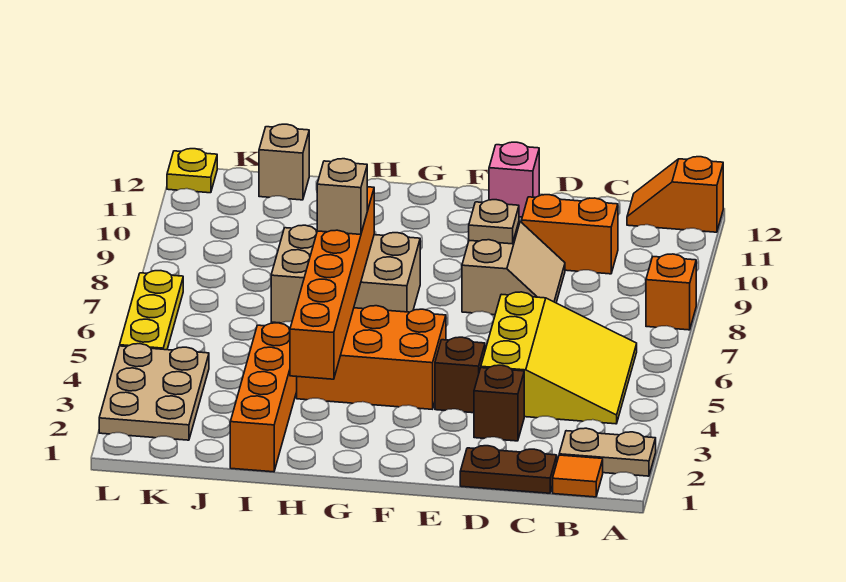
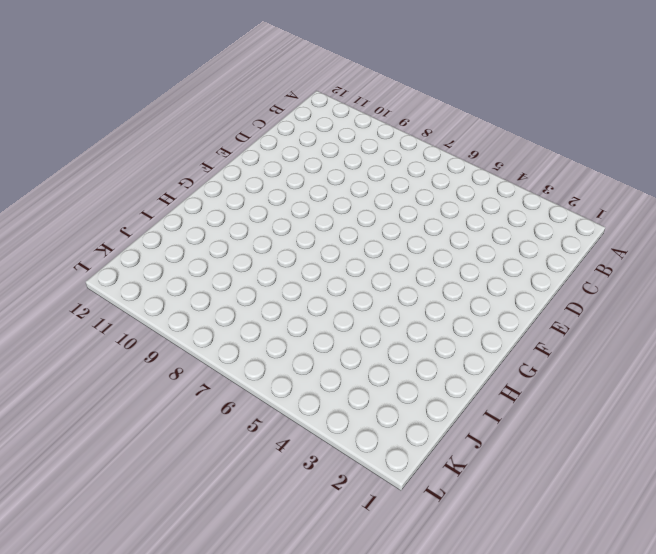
none -> tan 1x2 plate [559,428,656,476]
none -> orange 1x1 brick [646,254,696,330]
none -> orange 1x2 slope [627,157,723,232]

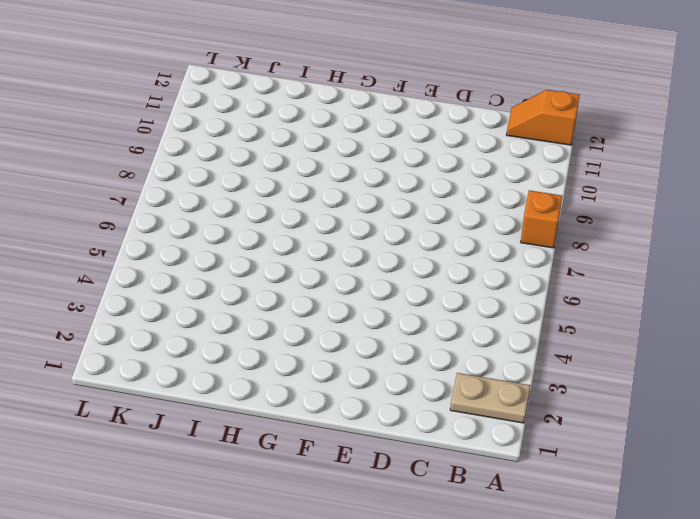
none -> orange 1x1 tile [553,455,603,497]
none -> yellow 3x3 slope [481,292,637,424]
none -> brown 1x2 plate [460,446,557,493]

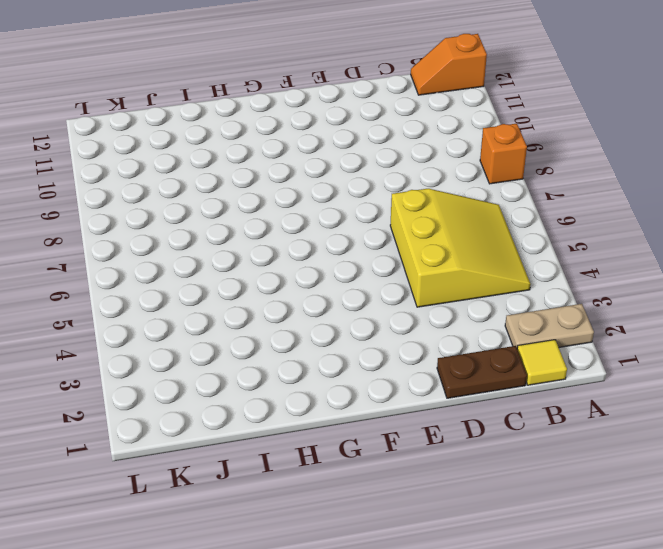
yellow 1x1 tile [517,340,567,385] -> orange 1x1 tile [553,455,603,497]
none -> orange 1x2 brick [522,195,618,274]
none -> brown 1x1 brick [474,365,524,441]
none -> tan 2x2 slope [462,221,565,315]

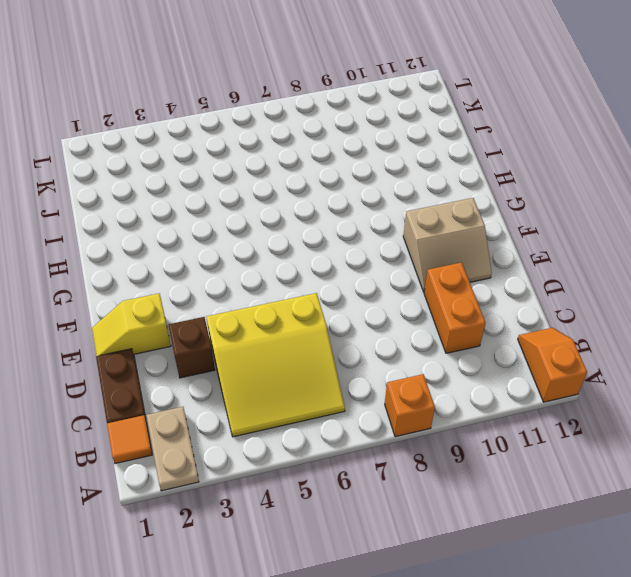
yellow 1x2 slope [92,293,171,356] -> none
tan 2x2 slope [403,198,492,292] -> tan 2x2 slope moved to [462,221,565,315]
none -> brown 1x1 brick [435,337,485,413]
none -> pink 1x1 brick [489,142,539,217]
none -> orange 2x3 brick [297,306,446,409]

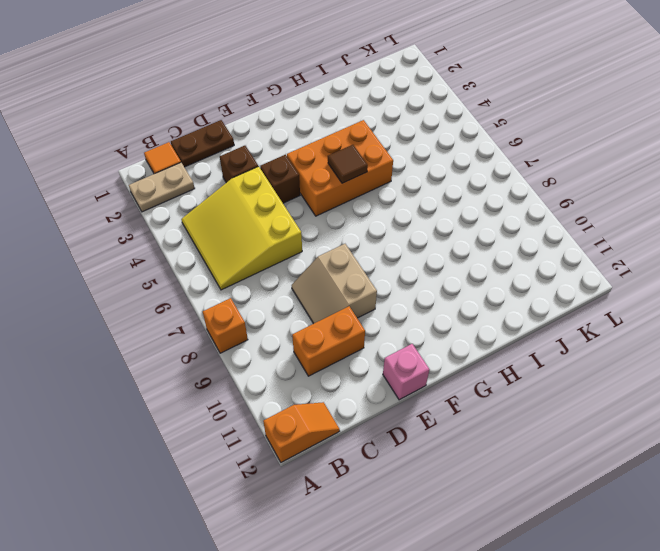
brown 1x1 tile [328,145,368,183] -> none
none -> tan 2x3 brick [271,225,420,323]
none -> orange 1x4 brick [230,323,297,472]
none -> tan 1x1 brick [259,124,309,200]

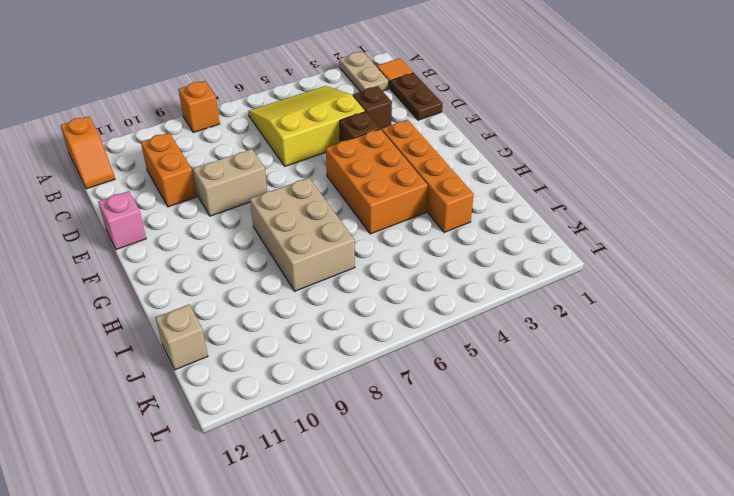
orange 1x4 brick [382,120,474,232] -> orange 1x4 brick turned to [230,323,297,472]
none -> tan 2x3 plate [99,344,209,440]
none -> yellow 1x3 plate [120,271,183,350]
none -> yellow 1x1 plate [167,149,217,193]

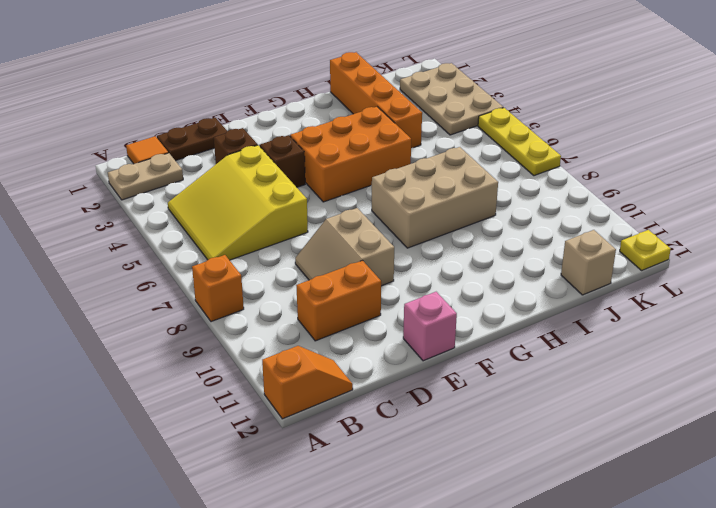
none -> tan 1x1 plate [469,200,519,244]
none -> orange 1x6 brick [290,187,374,379]
none -> tan 1x1 brick [317,159,367,234]

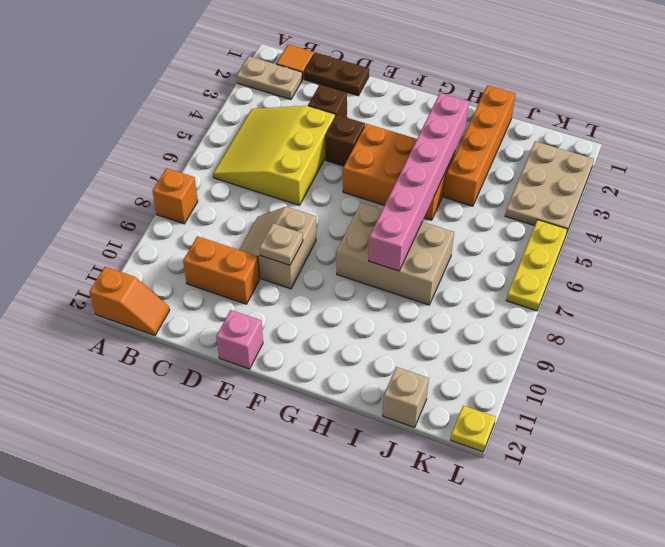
pink 1x6 brick [369,93,469,271] -> orange 1x6 brick [290,187,374,379]
none -> tan 1x1 brick [317,159,367,234]

